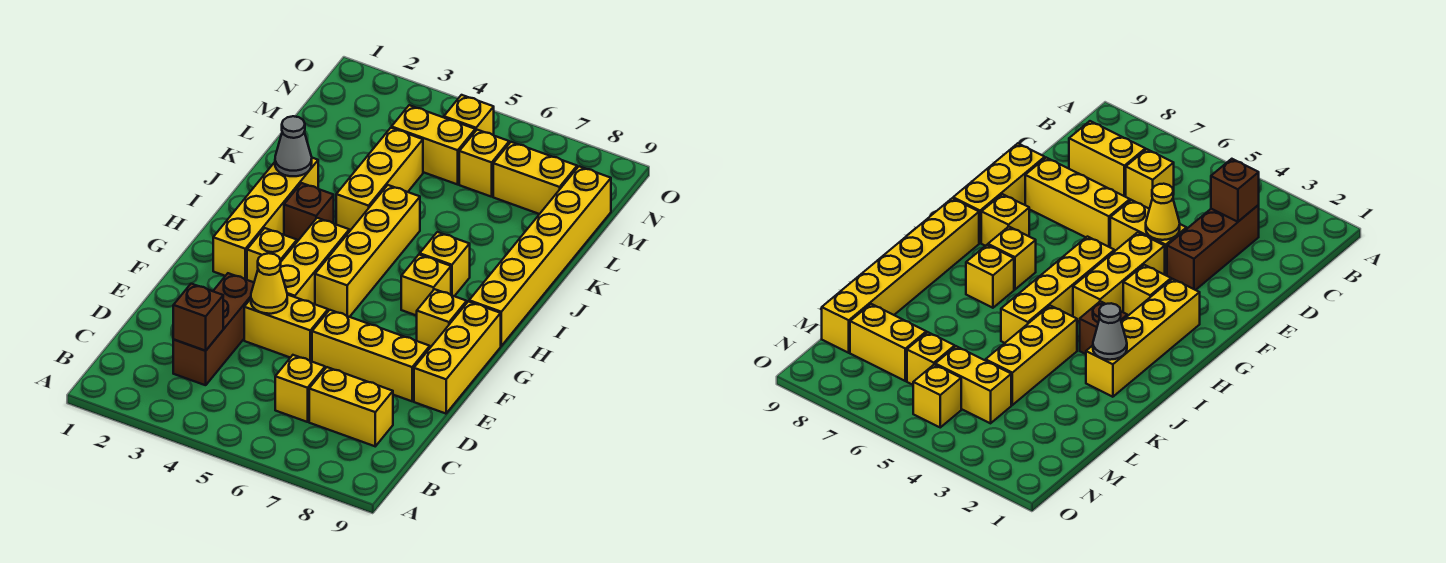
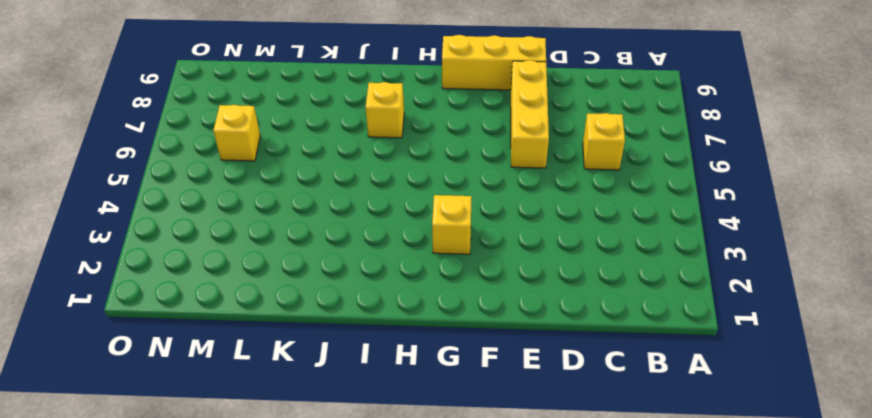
none -> brown 1x3 brick [173,273,254,385]
none -> yellow 1x2 brick [309,367,393,446]
none -> yellow 1x2 brick [244,295,328,362]

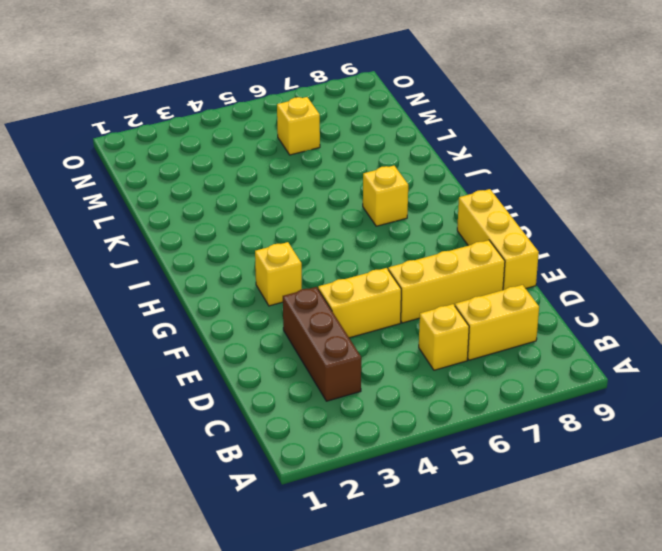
none -> yellow 1x3 brick [280,218,349,304]
none -> yellow 1x4 brick [213,158,318,280]
none -> yellow 1x4 brick [315,185,420,317]

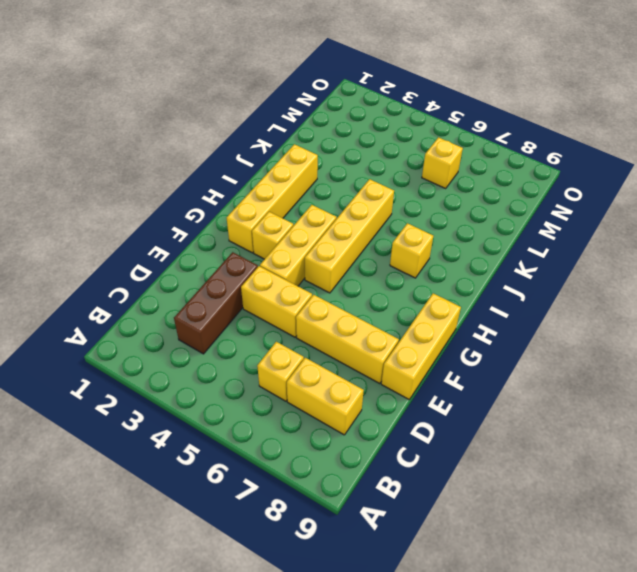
none -> yellow 1x1 brick [417,289,467,348]
none -> yellow 1x1 brick [401,254,451,316]
none -> yellow 1x6 brick [469,166,611,346]

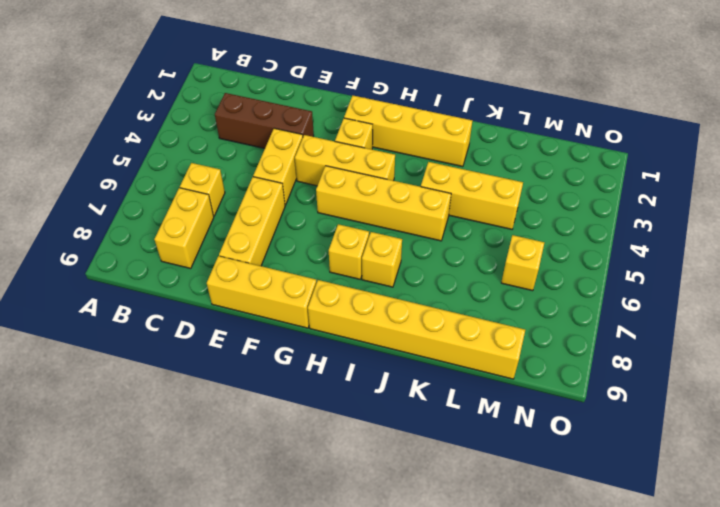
none -> yellow 1x1 brick [417,289,467,348]
none -> brown 1x1 brick [284,183,334,242]
none -> yellow 1x2 brick [392,105,475,184]

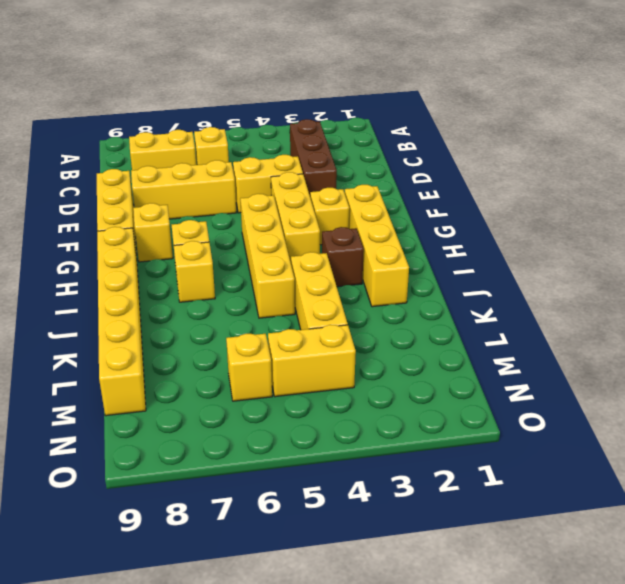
none -> yellow 1x2 brick [493,142,577,214]
none -> yellow 1x1 brick [444,95,494,135]
none -> brown 1x1 brick [173,284,223,351]

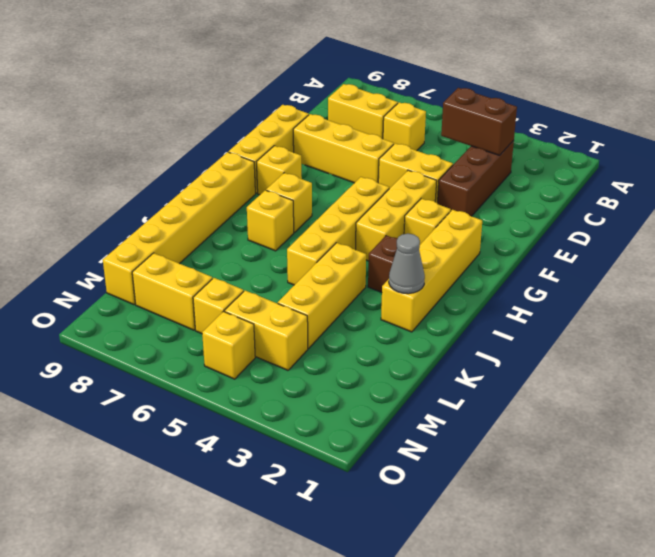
brown 1x2 brick [441,88,517,155] -> brown 1x1 brick [173,284,223,351]
none -> yellow 1x1 cone [251,253,287,314]

